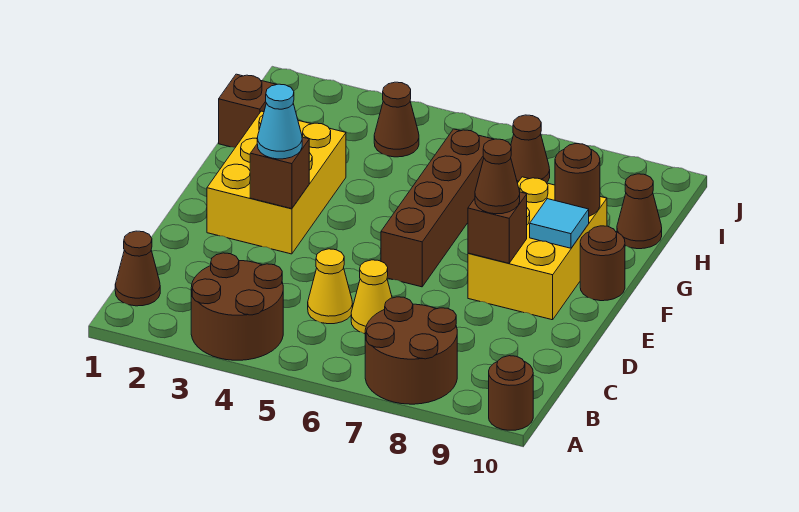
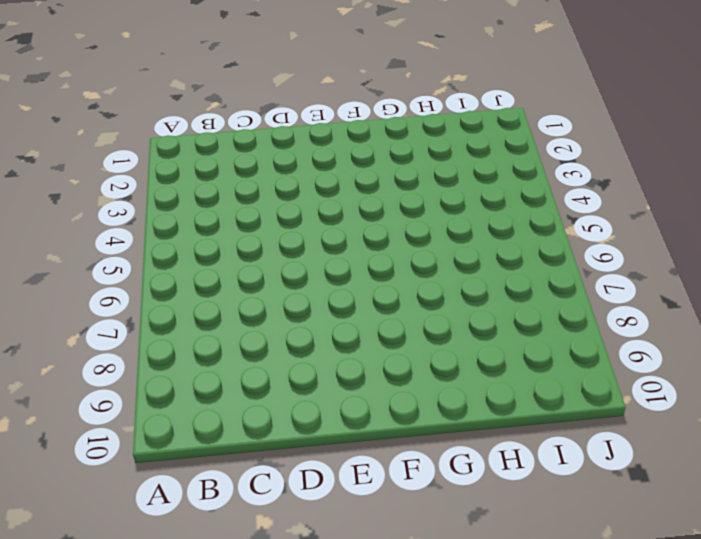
none -> brown 2x2 round brick [191,253,283,360]
none -> brown 2x2 round brick [365,297,457,404]
none -> brown 1x1 round brick [489,356,533,430]

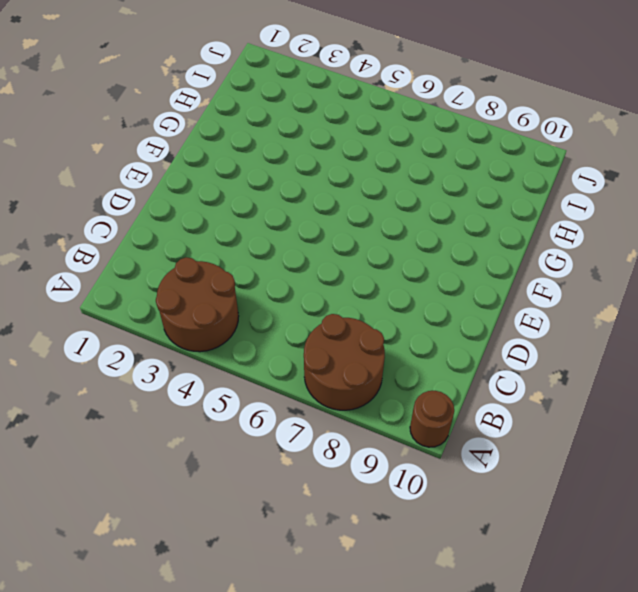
none -> brown 1x1 cone [115,231,160,306]
none -> yellow 1x1 cone [308,249,353,324]
none -> yellow 1x1 cone [351,260,392,334]

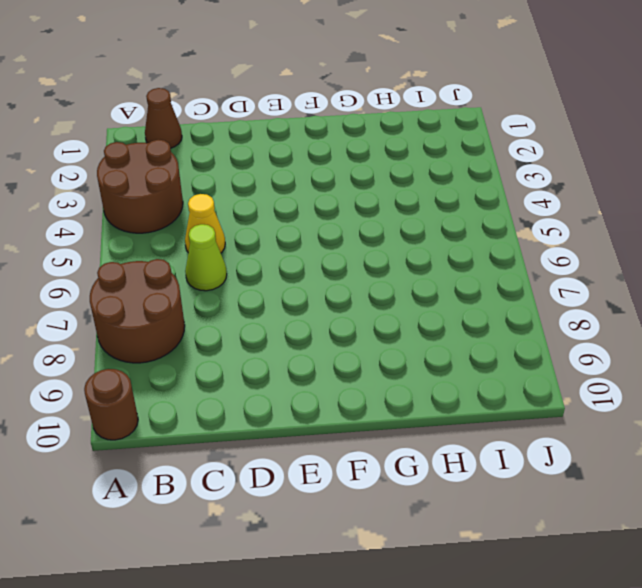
lime 1x1 cone [185,224,227,291] -> yellow 1x1 cone [351,260,392,334]
none -> yellow 2x3 brick [207,111,346,254]
none -> brown 1x4 brick [381,129,494,287]
none -> yellow 2x3 brick [468,177,607,320]

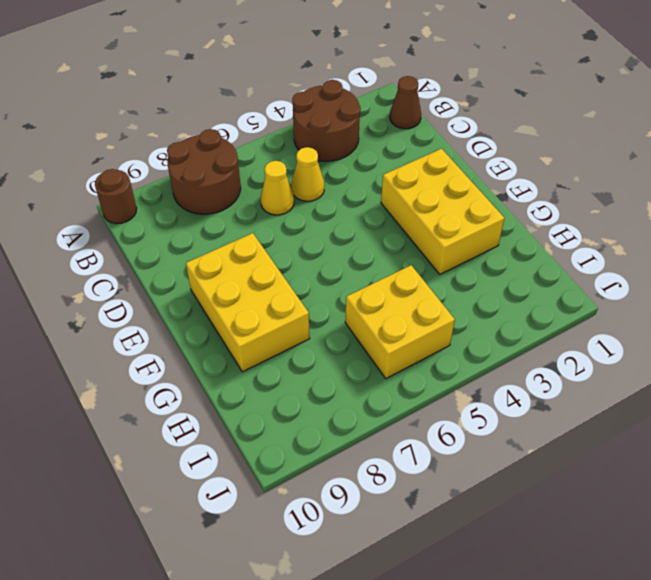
yellow 2x2 brick [345,265,455,378] -> brown 1x4 brick [381,129,494,287]
none -> brown 1x1 round brick [580,226,625,301]
none -> brown 1x1 brick [219,74,277,147]
none -> brown 1x1 cone [617,174,662,249]

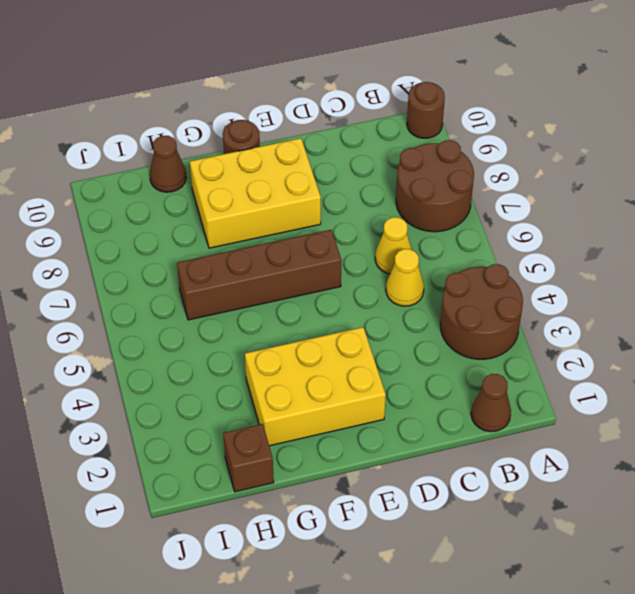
none -> brown 1x1 cone [374,82,419,157]
none -> brown 1x1 cone [511,115,550,183]
none -> brown 1x1 brick [250,137,309,209]

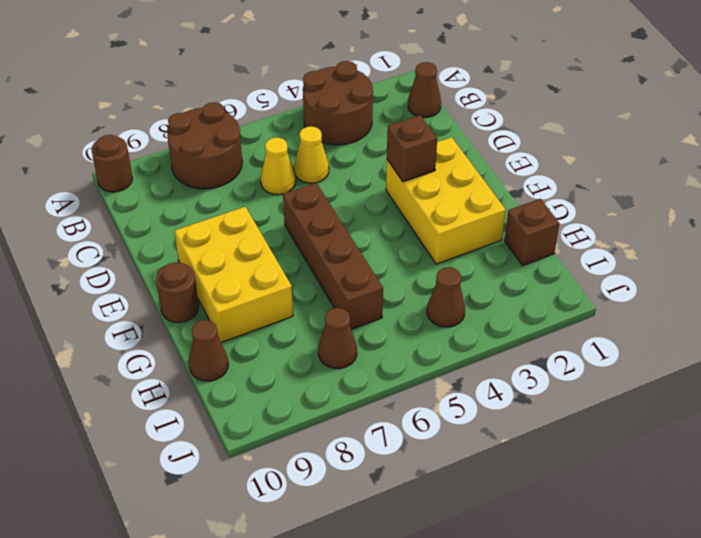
none -> brown 1x1 brick [468,192,527,263]
none -> cyan 1x1 tile [530,199,589,248]
none -> brown 1x1 round brick [555,144,600,216]

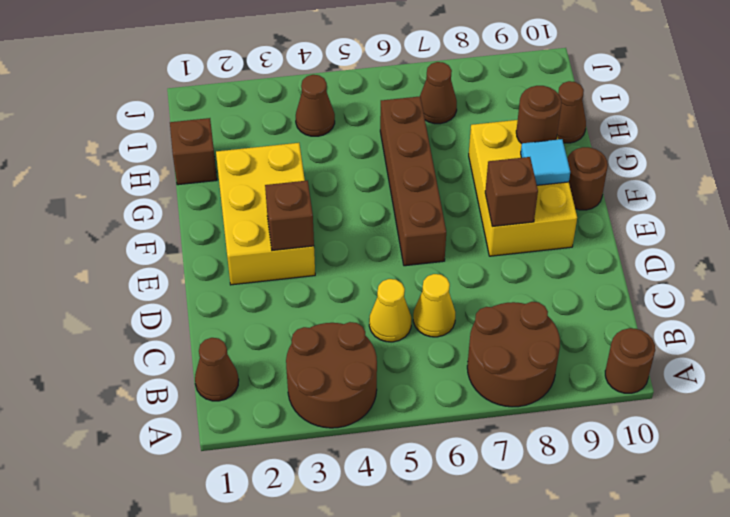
none -> cyan 1x1 cone [257,84,302,159]
none -> brown 1x1 cone [475,139,520,214]

